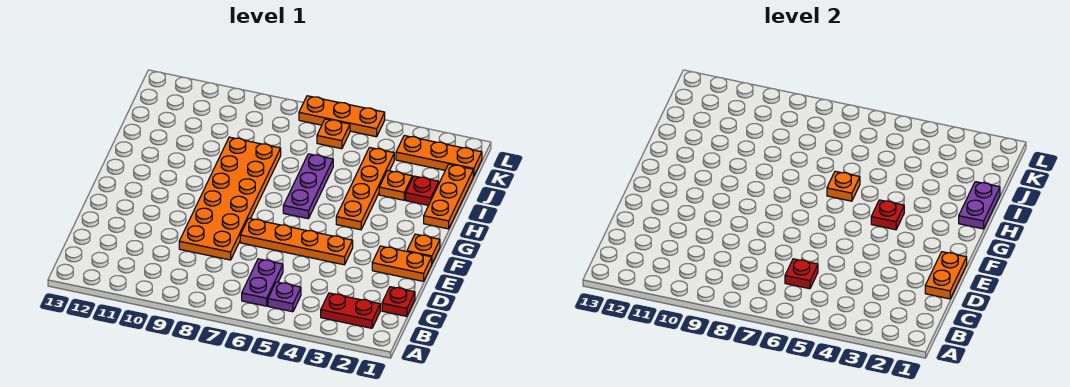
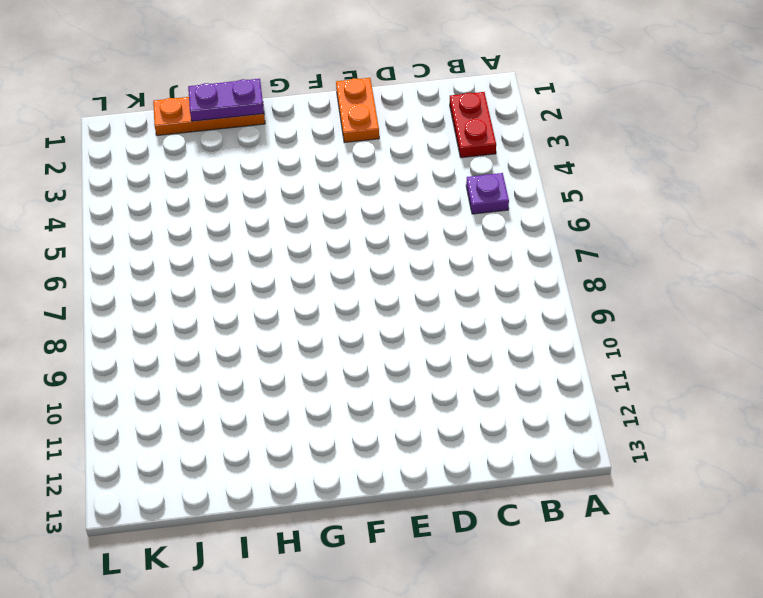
none -> purple 1x2 plate [242,259,283,306]
none -> red 1x1 plate [382,287,415,316]
none -> orange 2x6 plate [179,137,281,260]

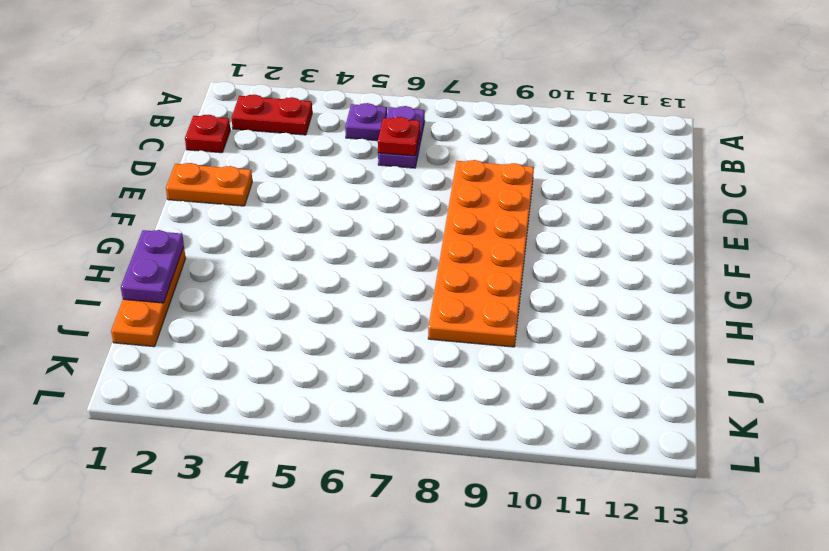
none -> orange 1x4 plate [240,218,353,265]
none -> orange 1x1 plate [407,234,440,263]
none -> orange 1x4 plate [336,148,394,230]

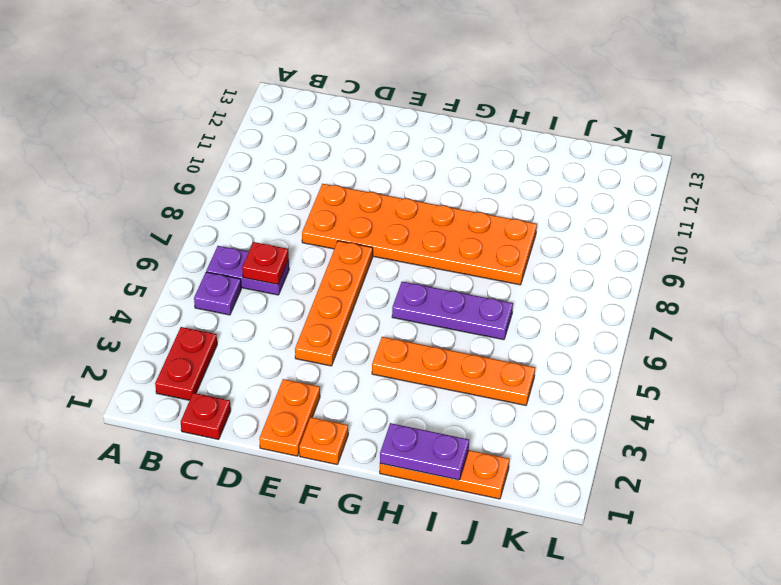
none -> red 1x1 plate [406,176,439,205]
none -> orange 1x1 plate [379,171,412,200]
none -> orange 1x3 plate [396,136,482,176]

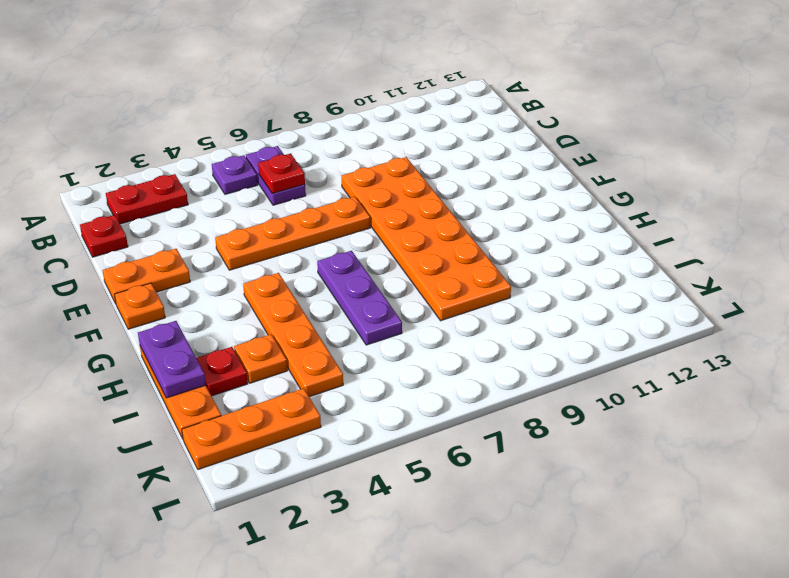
none -> orange 1x1 plate [317,119,350,149]
none -> orange 1x3 plate [299,96,385,137]
none -> orange 1x2 plate [925,252,967,299]

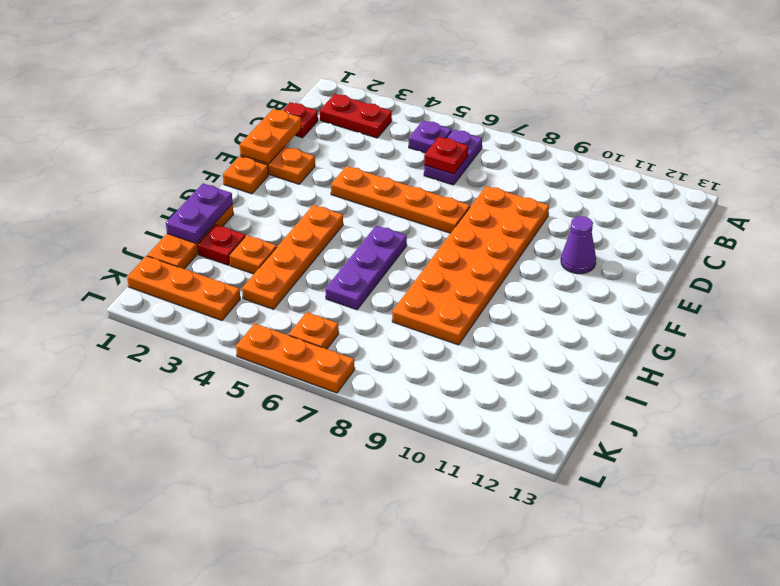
purple 1x1 cone [561,216,596,274] -> none
none -> red 1x1 plate [871,200,904,230]
none -> orange 1x1 plate [827,171,860,201]

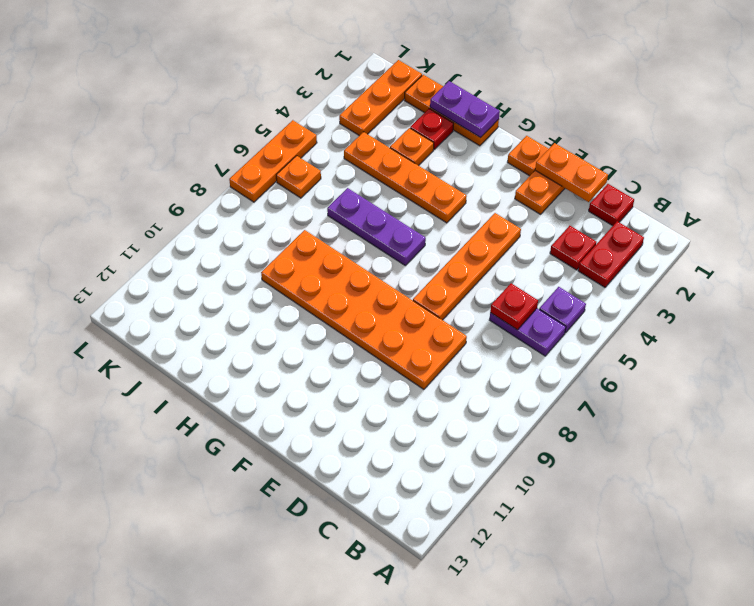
red 1x1 plate [550,226,596,270] -> red 1x1 plate moved to [871,200,904,230]
none -> orange 1x1 plate [827,171,860,201]

